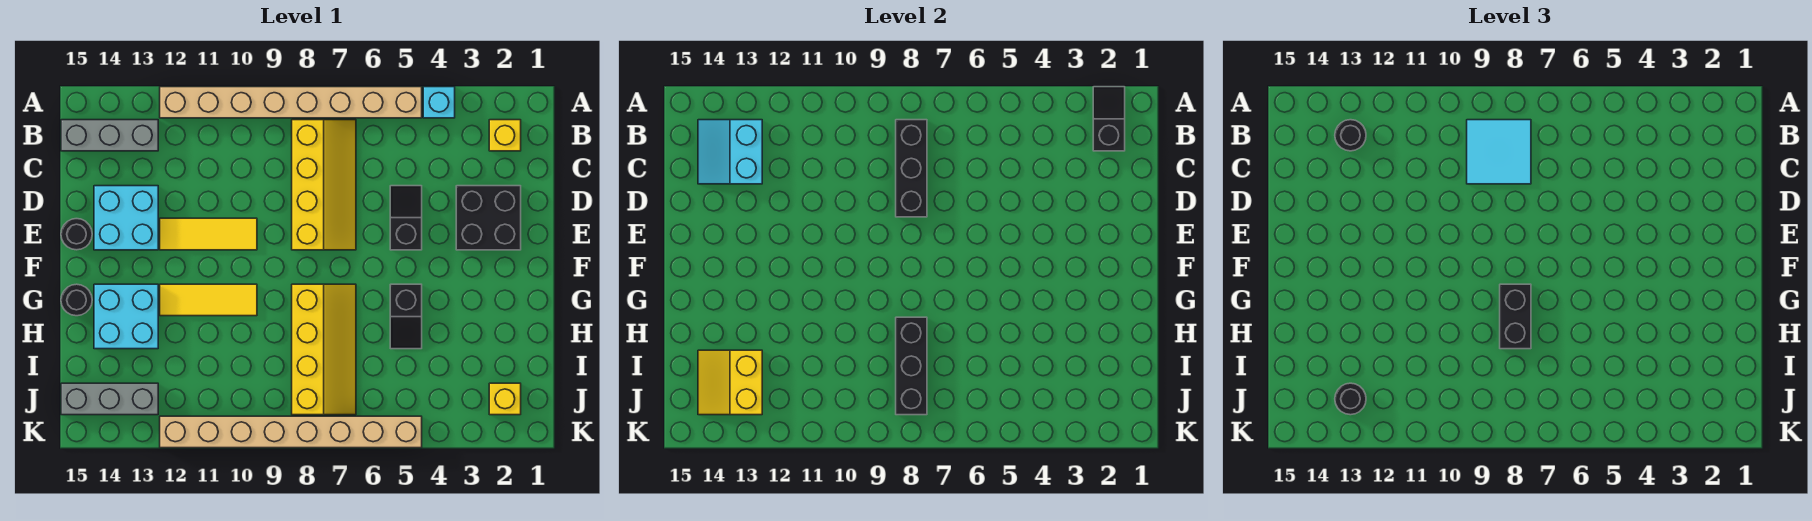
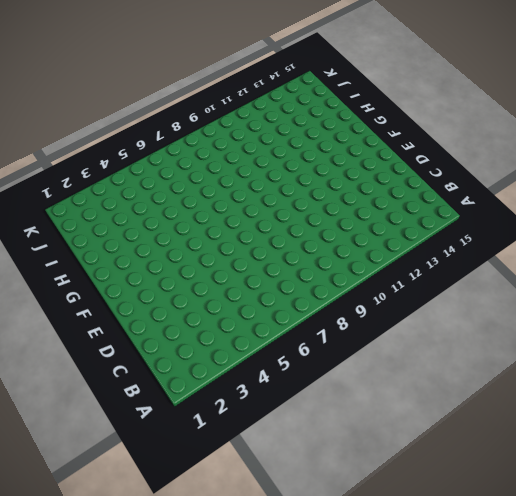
none -> cyan 1x1 brick [423,87,455,118]
none -> tan 1x8 brick [160,87,422,118]
none -> yellow 1x1 brick [489,120,521,151]

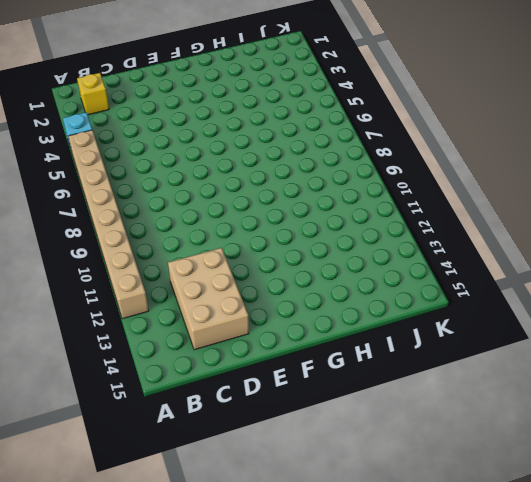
tan 2x3 brick [168,248,249,350] -> cyan 2x2 brick [94,186,158,250]
none -> yellow 2x4 slope [292,120,356,250]
none -> grey 1x3 brick [61,120,158,151]
none -> black 2x2 brick [456,186,521,250]

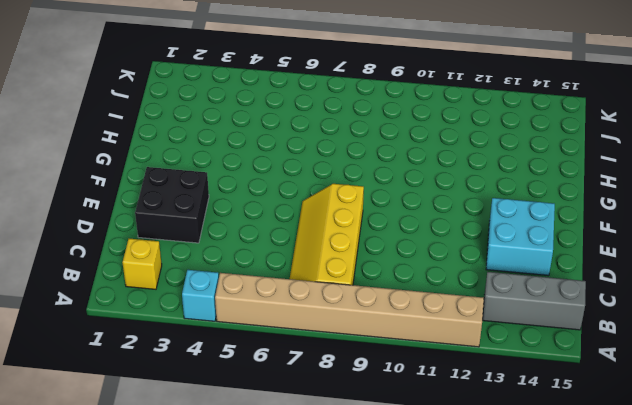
none -> black 1x2 slope [390,186,422,250]
none -> yellow 1x3 tile [160,218,257,250]
none -> black 1x1 round brick [61,219,92,250]

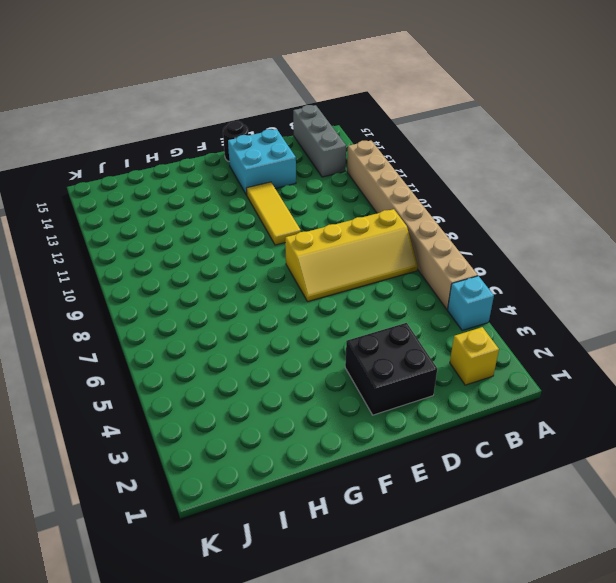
none -> black 1x2 slope [390,186,422,250]
none -> black 1x2 slope [390,284,422,349]
none -> yellow 2x4 slope [292,284,356,415]

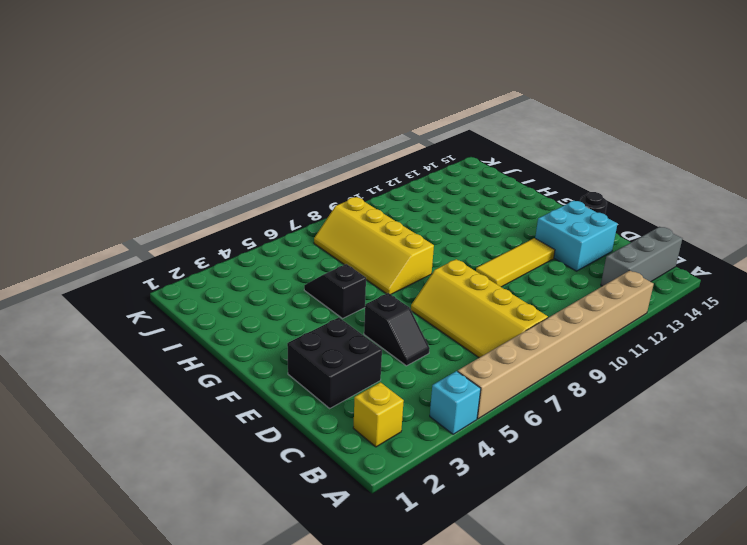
none -> yellow 1x3 tile [160,284,257,316]
none -> cyan 2x2 brick [94,284,158,349]
none -> black 1x1 round brick [61,284,92,316]

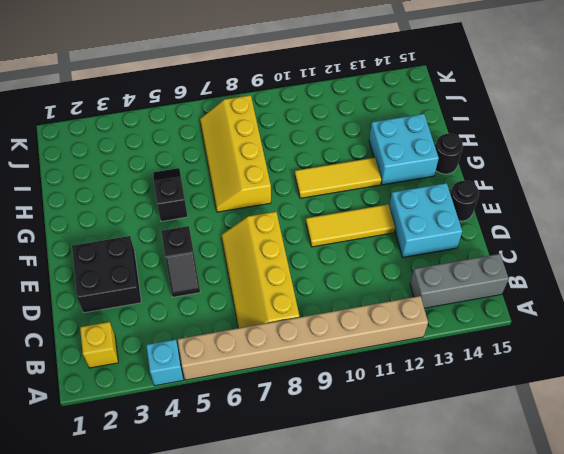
none -> yellow 1x1 brick [489,383,521,415]
none -> grey 1x3 brick [61,383,158,415]
none -> tan 1x8 brick [160,416,422,448]

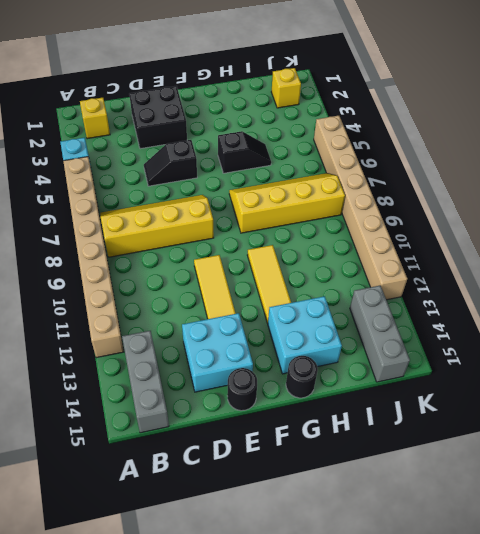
none -> black 1x2 slope [1093,87,1125,151]
none -> black 1x3 brick [896,120,927,217]
none -> cyan 2x2 slope [698,120,762,184]

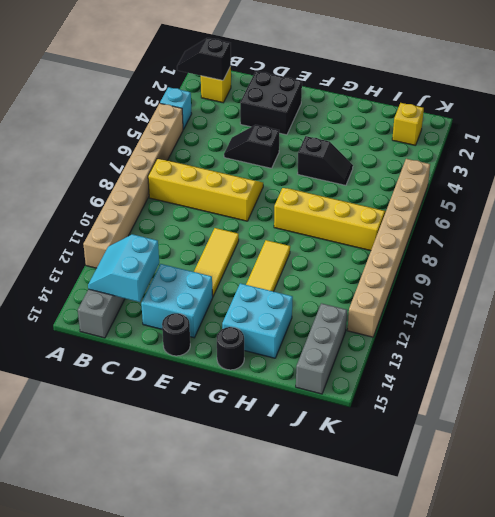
cyan 2x2 slope [88,234,159,302] -> cyan 2x2 slope turned to [698,120,762,184]
none -> black 1x3 brick [896,120,927,217]
none -> black 1x3 brick [896,317,927,415]
none -> yellow 2x2 slope [698,350,762,415]

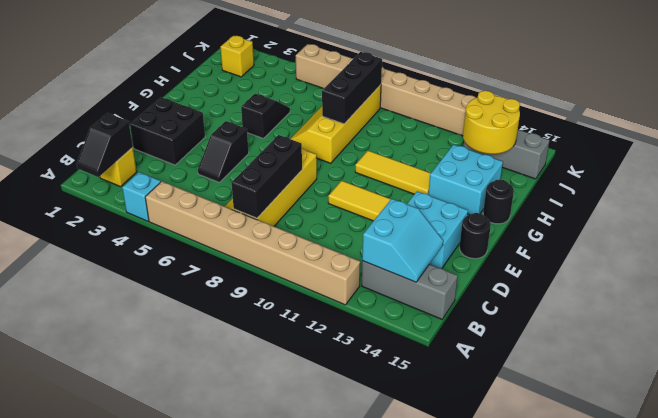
yellow 2x2 round brick [463,91,520,154] -> yellow 2x2 slope [698,350,762,415]
none -> cyan 2x2 tile [1467,120,1531,184]
none -> black 1x1 round brick [1335,120,1366,151]
none -> black 1x2 brick [1500,284,1531,349]

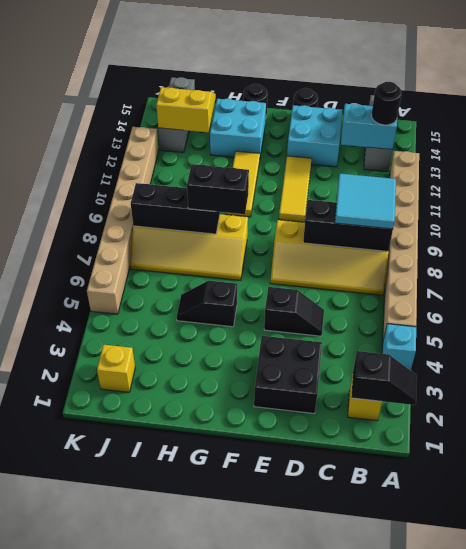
none -> black 1x1 round brick [1335,383,1366,415]

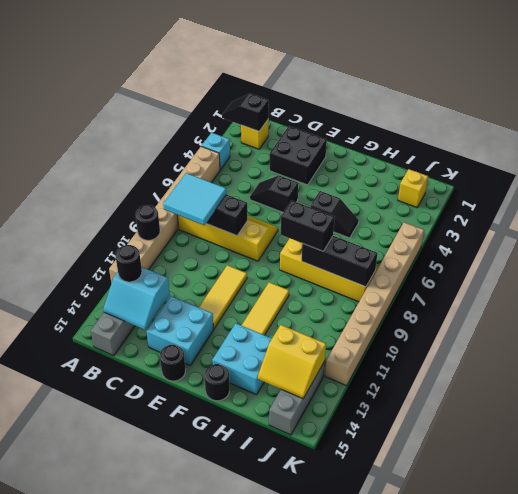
black 1x1 round brick [136,205,160,240] -> black 1x1 round brick moved to [1335,383,1366,415]

